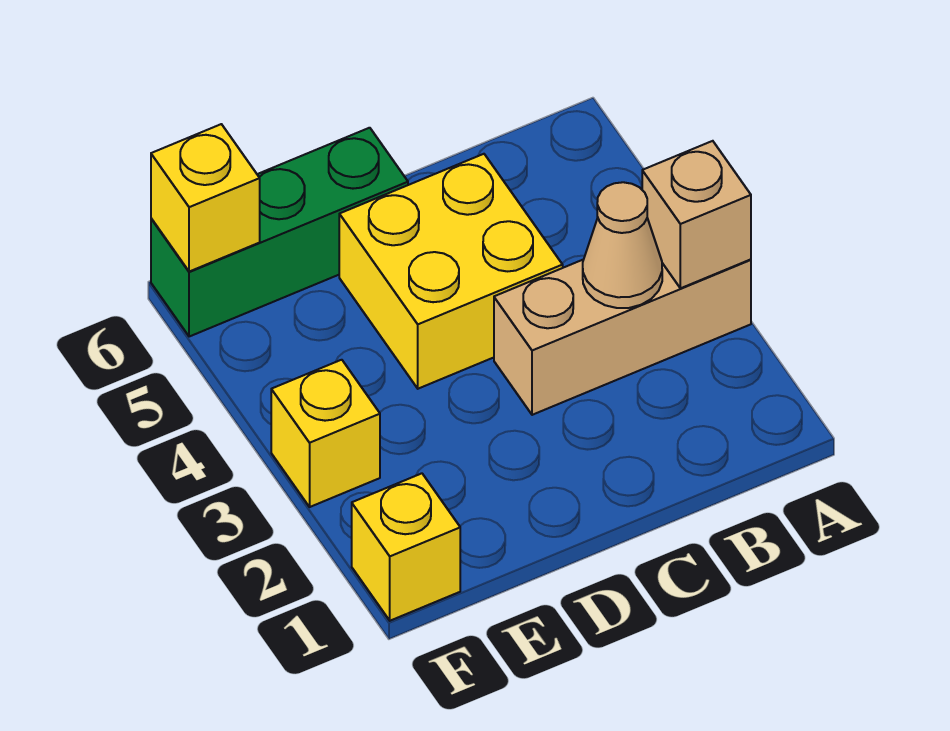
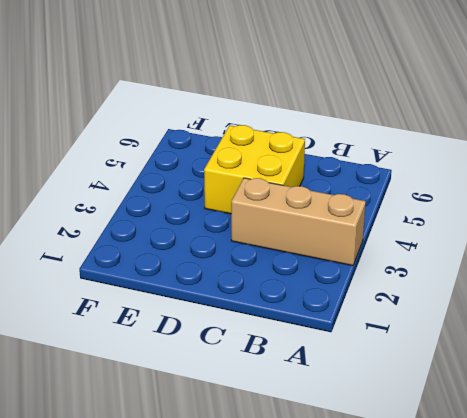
none -> green 1x3 brick [151,128,408,337]
none -> yellow 1x1 brick [352,473,460,621]

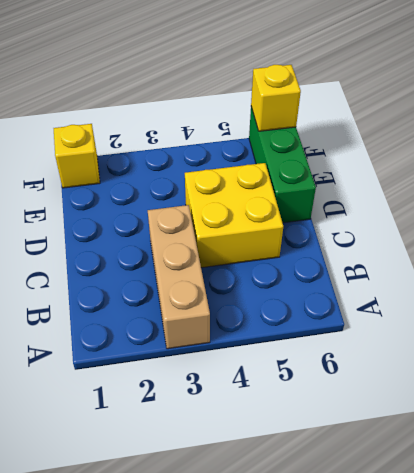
none -> yellow 1x1 brick [271,360,380,507]
none -> tan 1x1 brick [642,141,751,288]

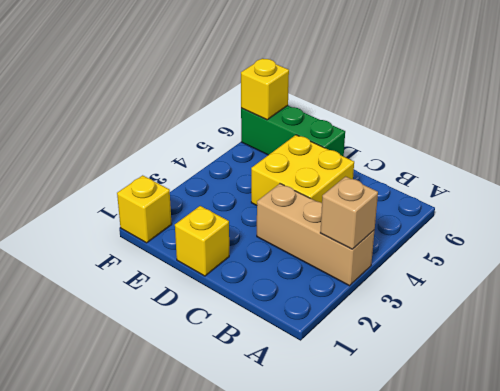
yellow 1x1 brick [175,206,229,276] -> yellow 1x1 brick moved to [271,360,380,507]
none -> tan 1x1 cone [583,182,662,308]

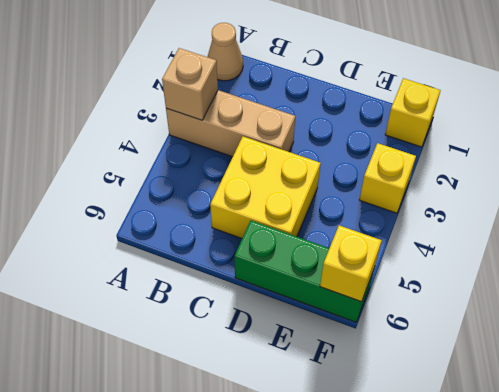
tan 1x1 cone [207,23,243,81] -> tan 1x1 cone moved to [583,182,662,308]

